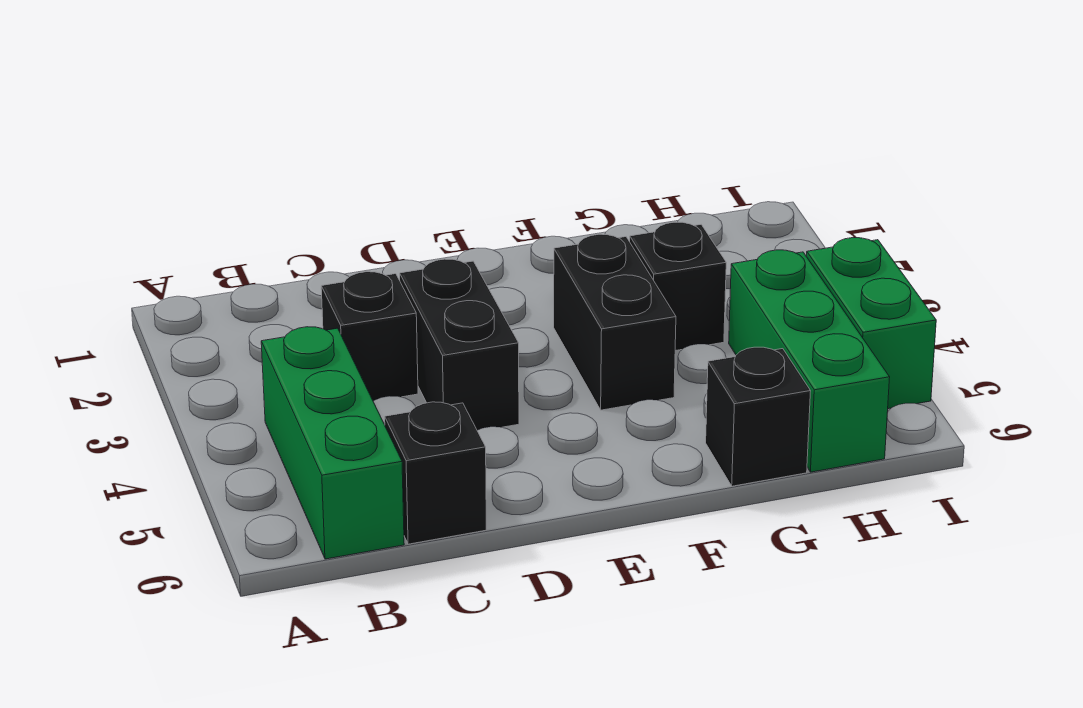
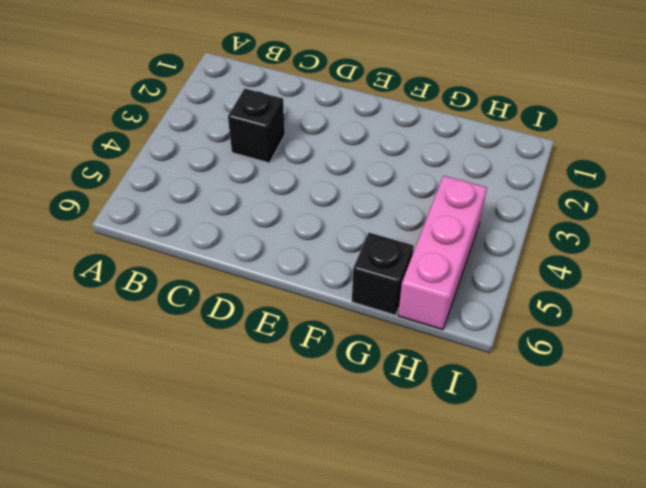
pink 1x3 brick [398,176,487,330] -> green 1x3 brick [729,250,890,472]
none -> green 1x3 brick [261,327,404,559]
none -> black 1x1 brick [385,402,486,544]

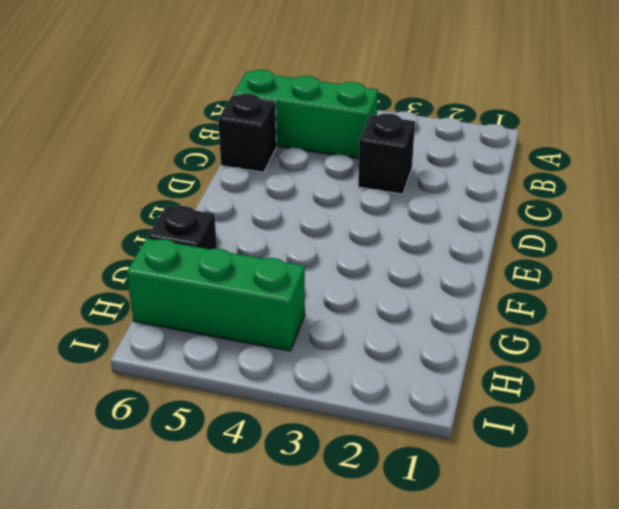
none -> black 1x2 brick [400,259,519,430]
none -> black 1x2 brick [554,234,676,410]

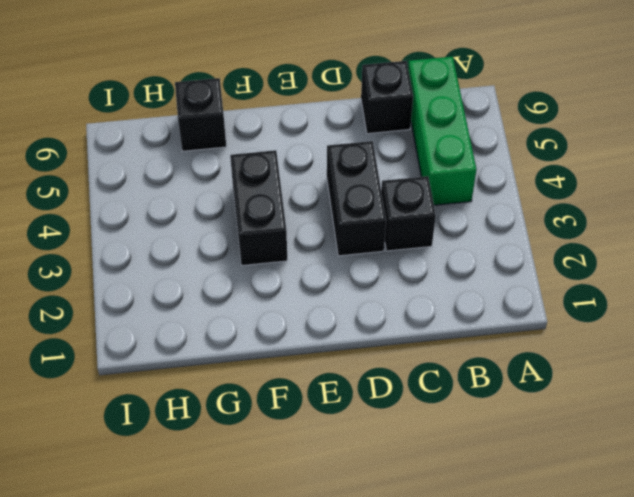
none -> black 1x1 brick [630,222,726,351]
none -> green 1x3 brick [729,250,890,472]

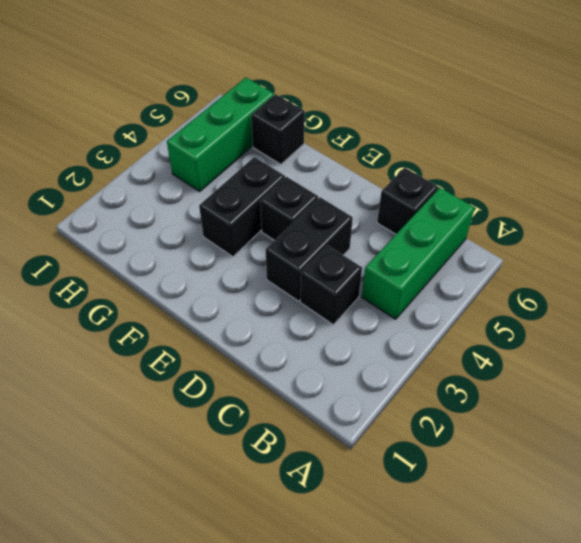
black 1x1 brick [260,177,318,241] -> black 1x1 brick moved to [630,222,726,351]
none -> green 1x2 brick [807,238,936,409]

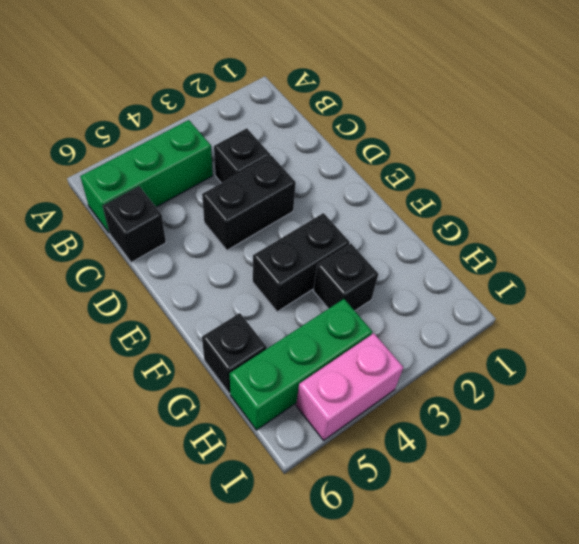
pink 1x2 brick [296,333,403,440] -> green 1x2 brick [807,238,936,409]

